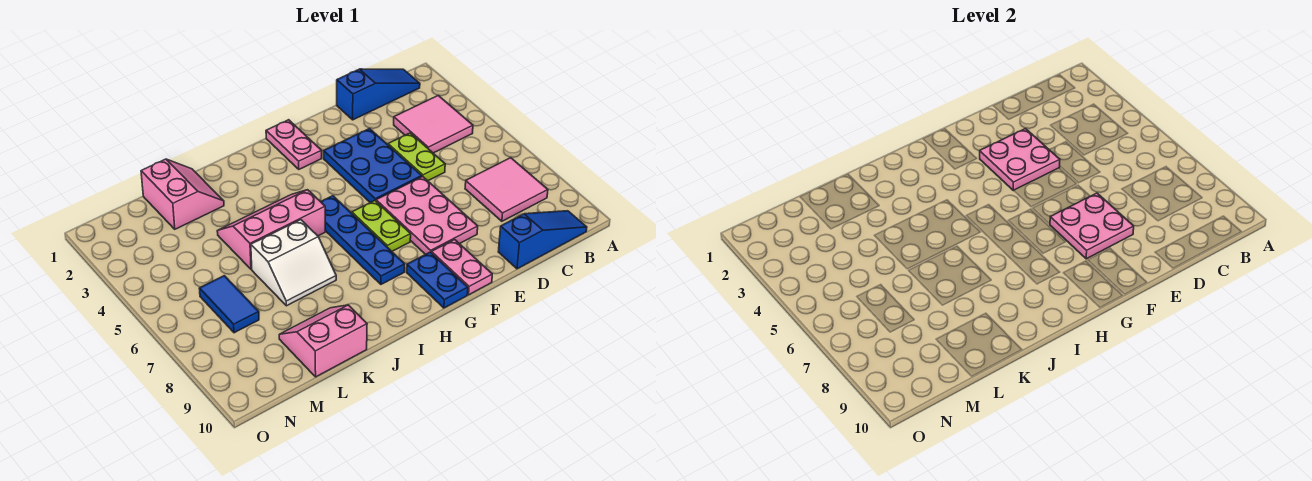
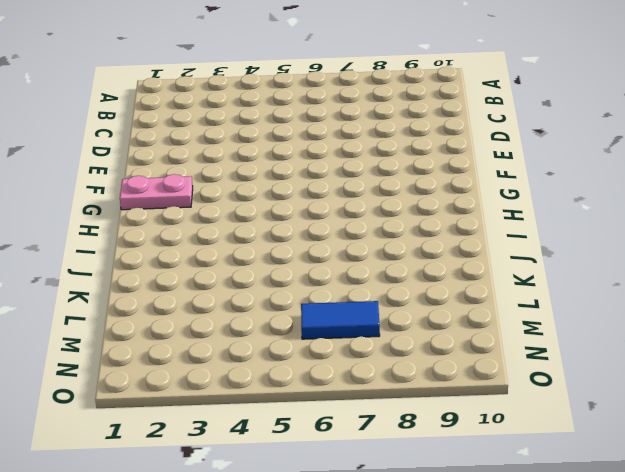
none -> blue 1x3 slope [337,69,420,120]
none -> pink 2x2 tile [394,96,473,153]
none -> pink 2x2 tile [465,158,548,221]

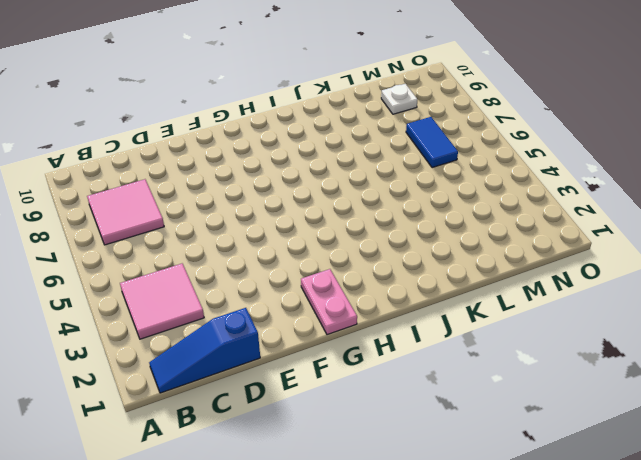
white 1x1 plate [381,84,417,114] -> none
none -> blue 1x3 slope [498,211,587,269]
none -> lime 1x2 plate [388,133,445,181]
none -> blue 2x3 plate [324,128,422,203]

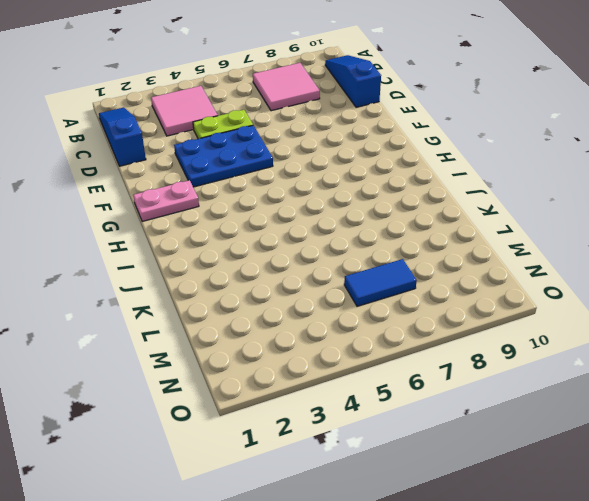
none -> pink 2x3 plate [376,177,478,255]
none -> pink 1x2 plate [431,240,492,295]
none -> lime 1x2 plate [352,201,411,251]

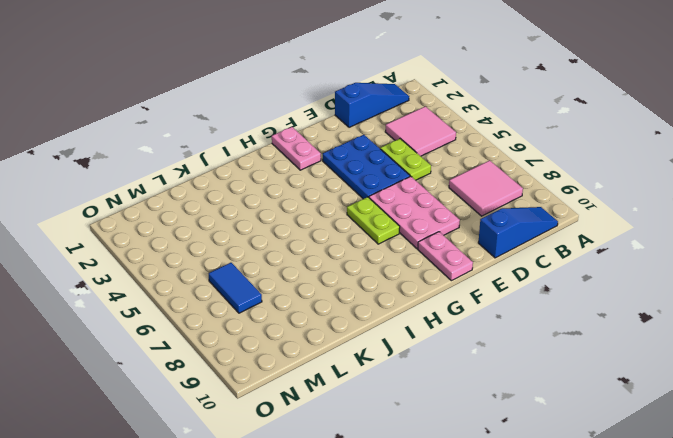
none -> blue 1x2 plate [407,252,468,308]
none -> blue 1x4 plate [321,196,405,284]
none -> pink 2x3 slope [217,190,325,269]

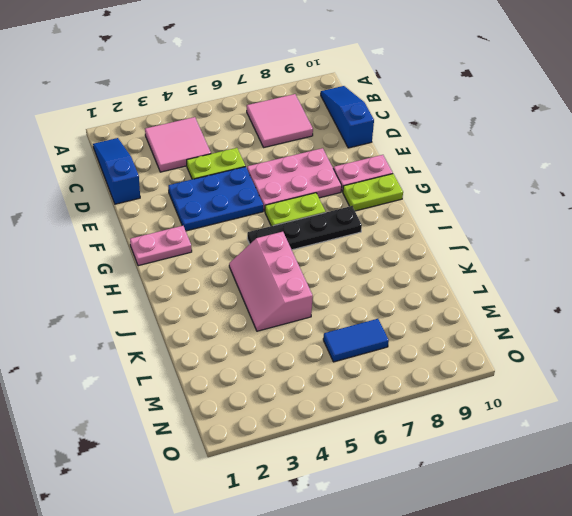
lime 1x2 plate [343,174,403,211] -> blue 1x2 plate [407,252,468,308]
black 1x4 plate [247,206,362,250] -> blue 1x4 plate [321,196,405,284]
none -> white 2x2 slope [251,220,336,306]
none -> pink 2x2 slope [141,159,224,229]
none -> pink 2x2 slope [279,305,367,377]

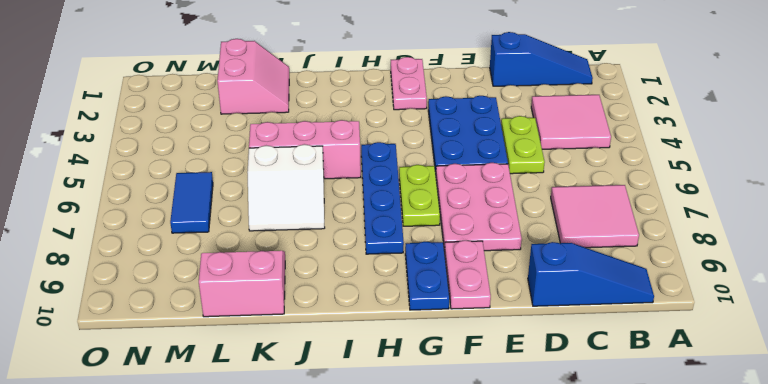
none -> pink 2x2 plate [980,128,1060,191]
none -> pink 2x2 plate [1050,193,1134,259]

